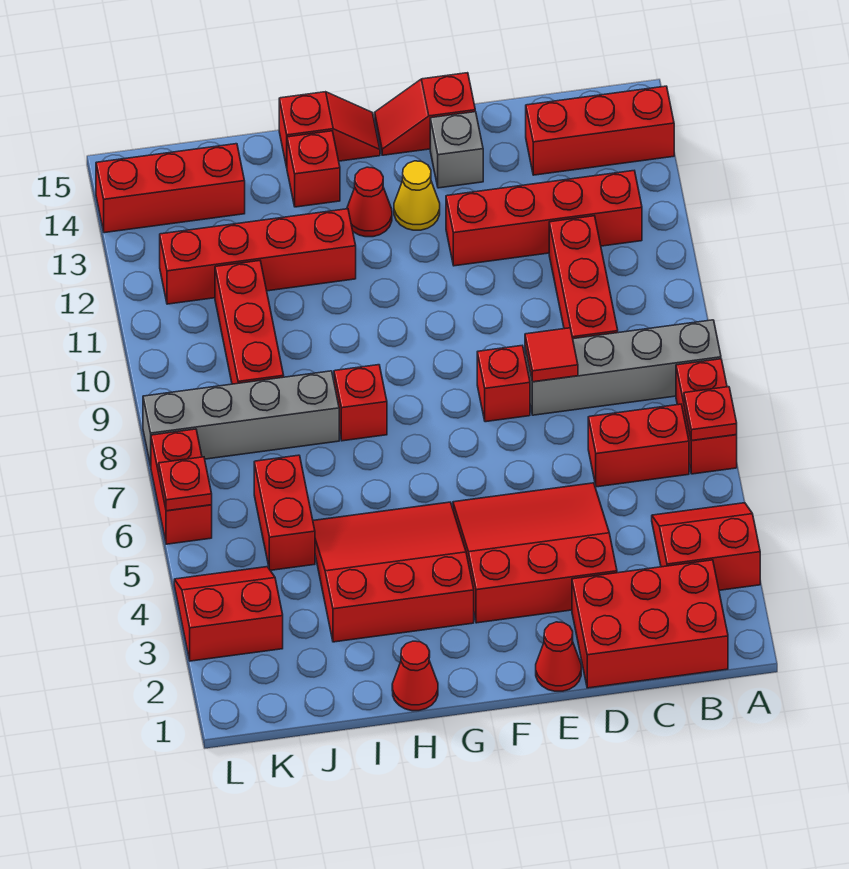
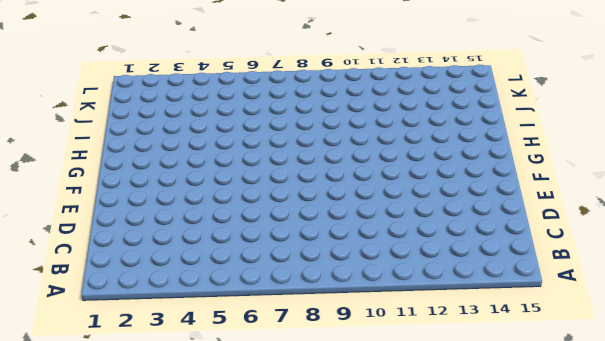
none -> red 2x2 slope [652,503,760,590]
none -> red 1x2 brick [676,359,737,474]
none -> grey 1x4 brick [525,320,721,415]
none -> red 1x3 brick [526,86,674,175]

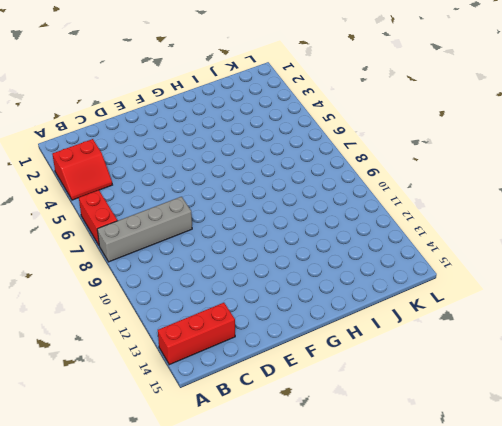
none -> red 2x3 brick [572,560,728,688]
none -> red 1x2 brick [588,404,689,487]
none -> red 1x4 brick [446,171,642,266]
none -> red 1x3 brick [549,216,618,339]

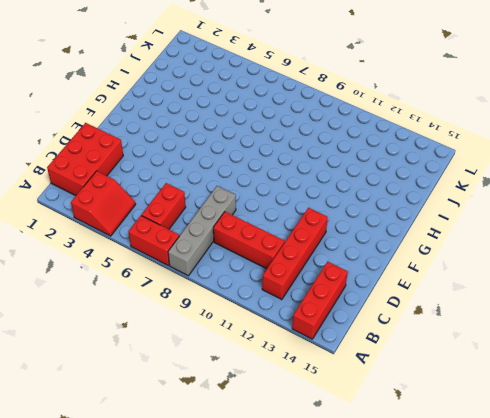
none -> red 3x3 slope [453,483,617,623]
none -> red 1x1 cone [536,622,581,691]
none -> red 1x1 brick [477,346,530,422]
none -> grey 1x1 brick [430,112,483,188]

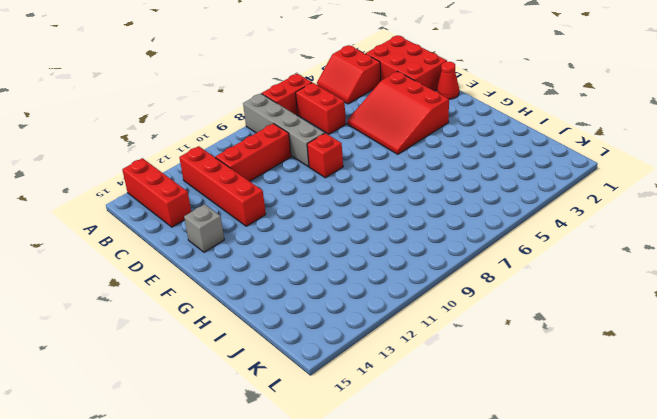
none -> red 1x2 slope [375,73,475,155]
none -> yellow 1x1 cone [394,161,440,230]
none -> red 3x3 slope [313,502,474,642]
none -> red 1x1 cone [347,167,392,237]

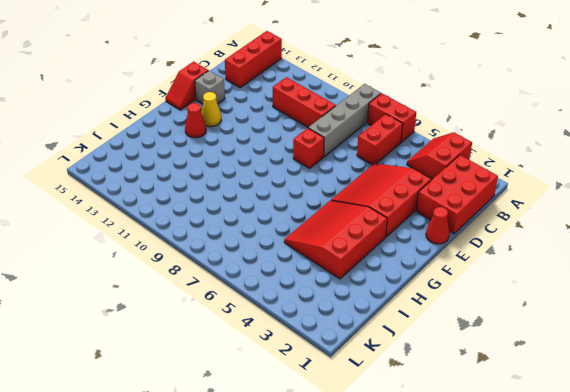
none -> red 1x4 brick [446,171,642,266]
none -> red 1x2 slope [279,92,380,167]
none -> red 1x1 cone [392,641,438,711]
none -> red 1x1 brick [334,365,387,441]

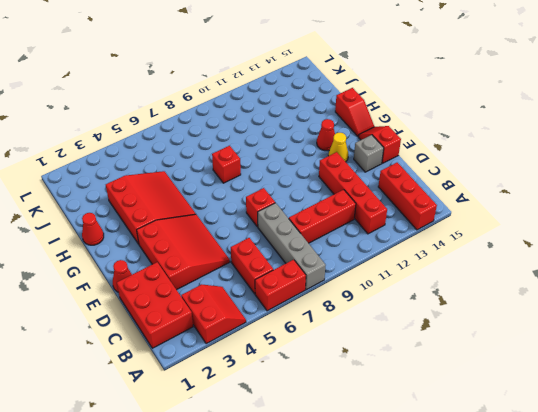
none -> red 1x4 brick [160,209,356,304]
none -> red 1x1 brick [287,131,340,207]
none -> grey 1x4 brick [143,371,339,466]
none -> red 1x2 brick [254,455,315,570]

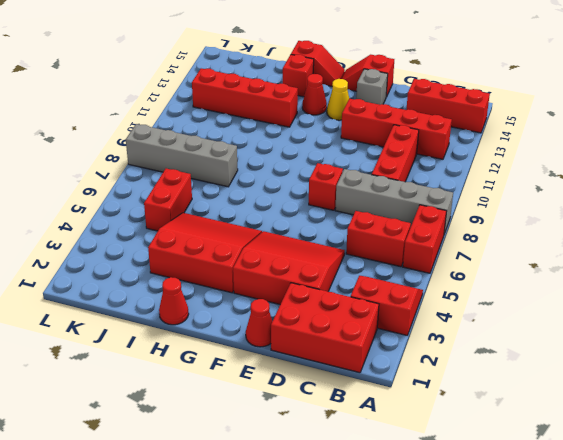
none -> red 1x1 brick [334,365,387,441]
none -> red 1x3 brick [215,261,284,384]
none -> red 1x3 brick [96,144,245,233]
none -> red 2x2 slope [174,567,283,661]

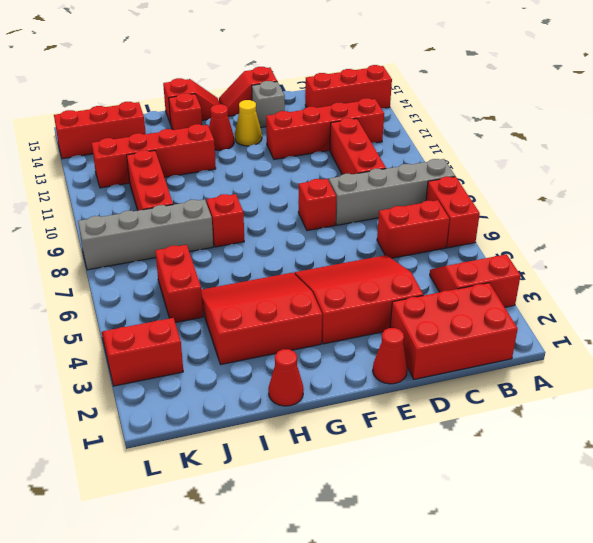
none -> red 1x2 brick [151,429,212,544]
none -> red 1x1 plate [684,387,737,441]
none -> red 1x1 tile [525,328,578,382]
none -> red 1x1 plate [159,457,212,511]

